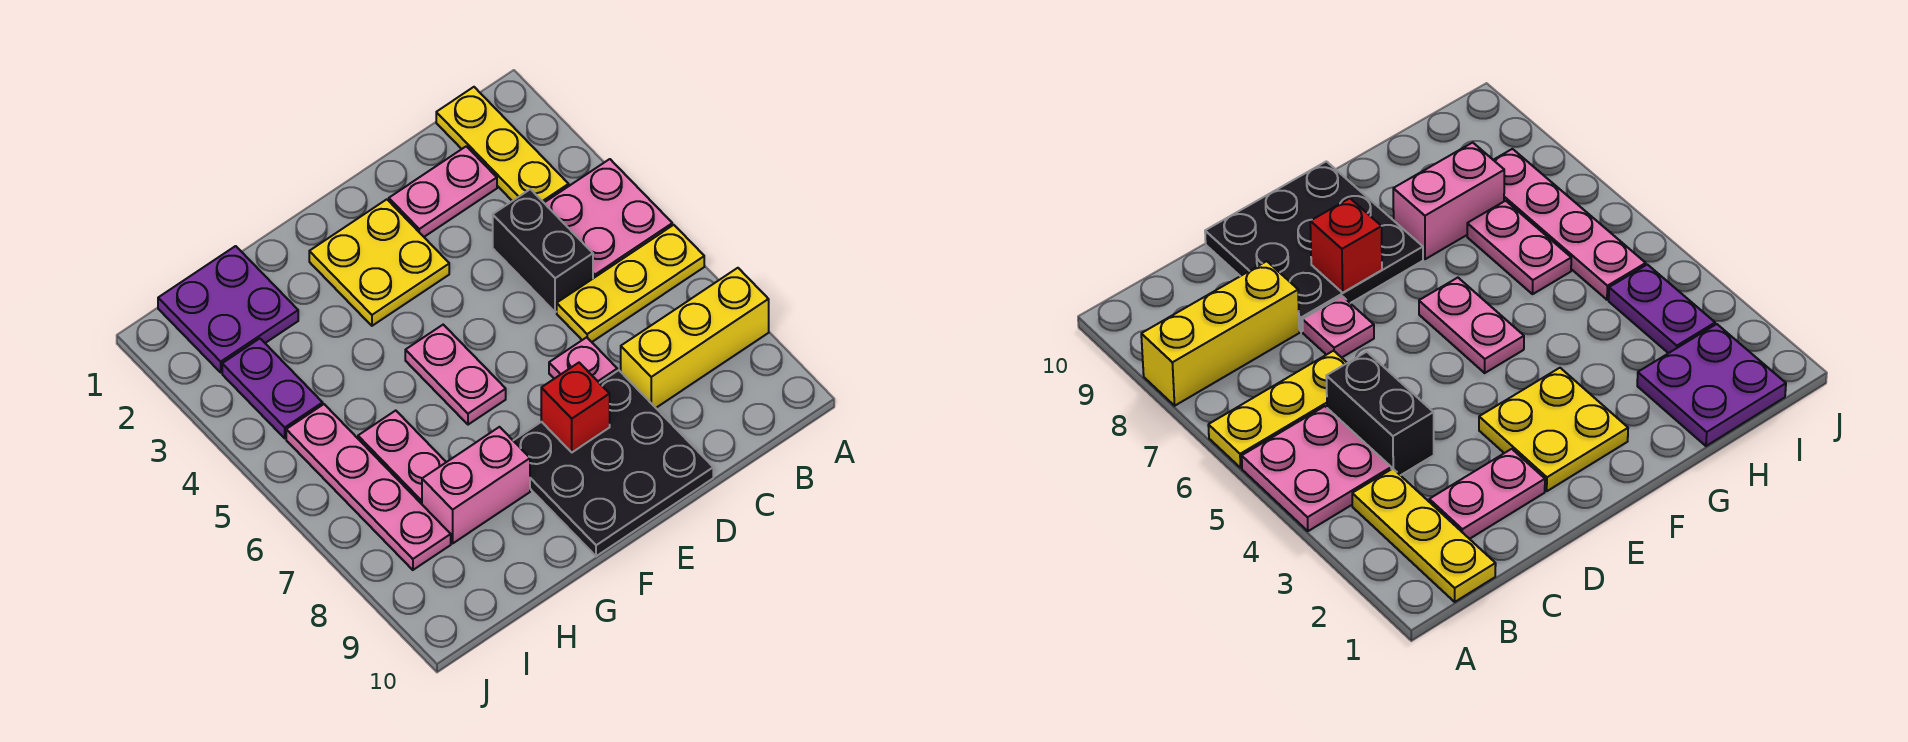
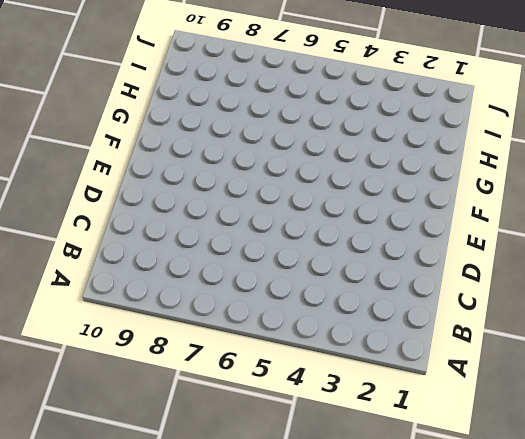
none -> pink 2x2 plate [544,159,672,278]
none -> yellow 1x3 plate [557,225,704,342]
none -> yellow 1x3 brick [621,268,769,408]

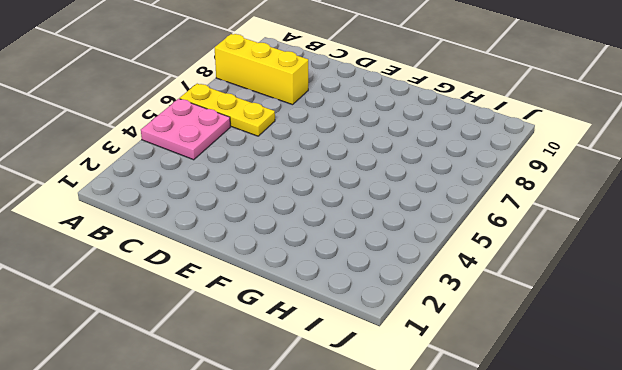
none -> yellow 1x3 plate [436,87,569,202]
none -> pink 1x2 plate [389,146,497,237]
none -> black 1x2 brick [493,189,593,312]

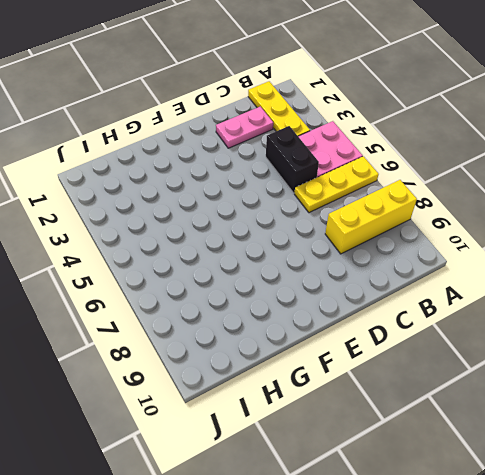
none -> pink 1x1 plate [549,337,617,383]
none -> black 3x3 plate [513,370,713,556]
none -> yellow 2x2 plate [309,199,449,326]

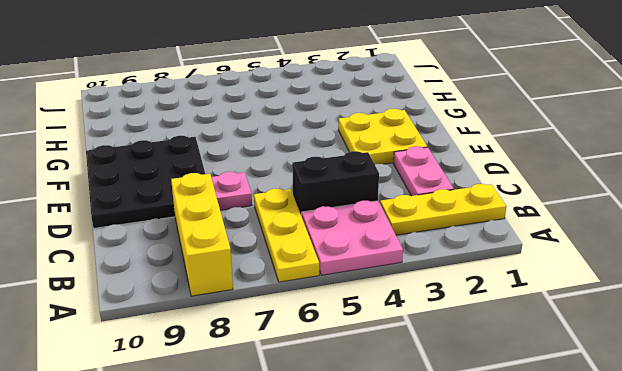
none -> pink 1x2 plate [405,325,506,425]
none -> pink 1x2 brick [422,427,530,543]
none -> purple 2x2 plate [158,246,298,372]

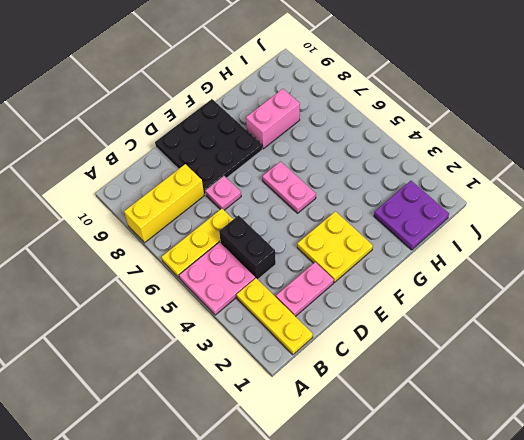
none -> pink 1x2 plate [358,411,446,504]
none -> purple 1x2 plate [222,339,323,438]
none -> pink 1x4 plate [286,404,451,570]

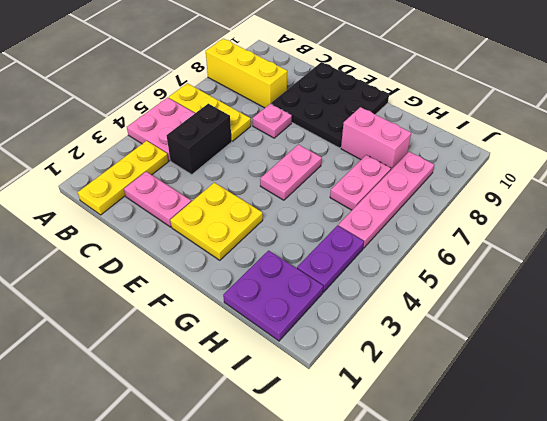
none -> red 1x1 brick [541,363,610,452]

